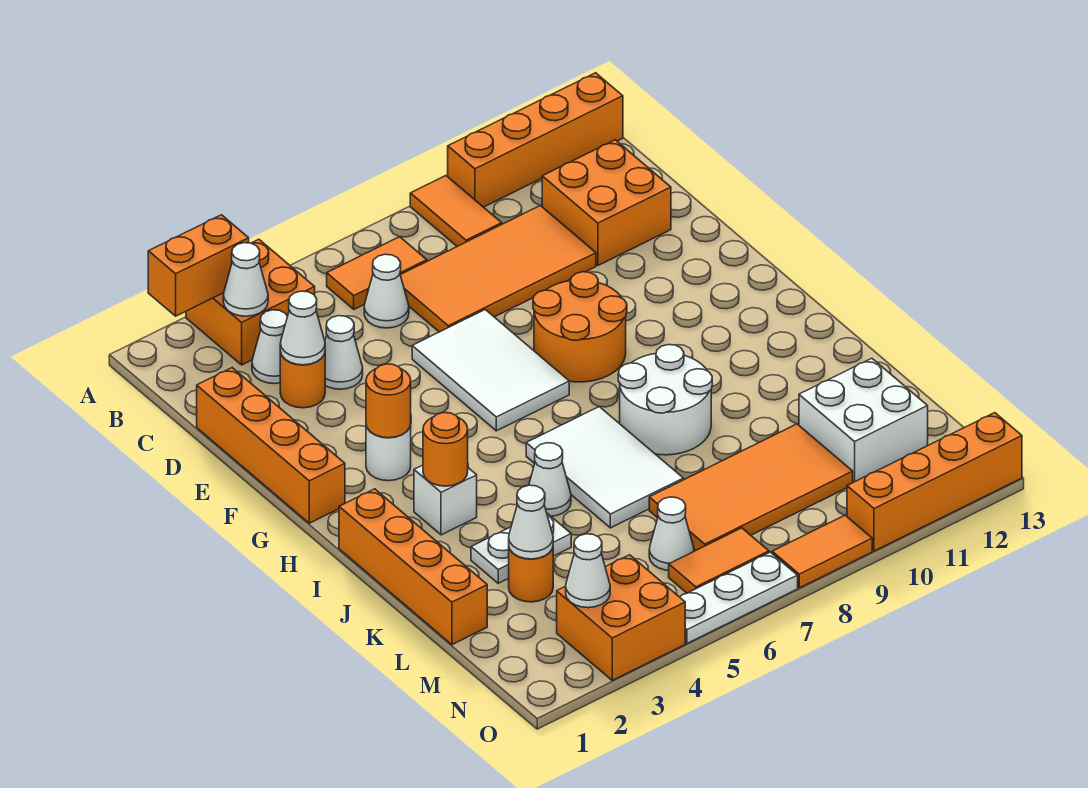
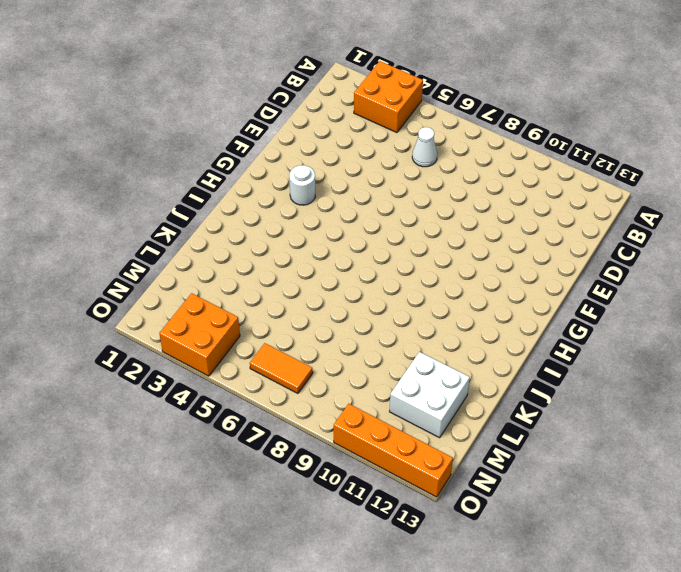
none -> orange 1x2 tile [410,176,502,246]
none -> orange 1x4 brick [448,73,623,207]
none -> orange 1x2 tile [327,237,427,309]
none -> white 1x1 cone [252,310,288,384]

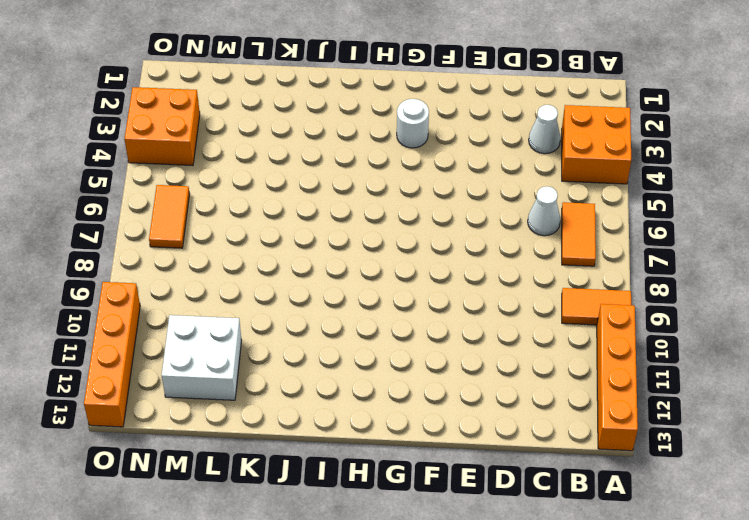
none -> orange 2x4 tile [401,205,596,332]
none -> orange 2x2 brick [542,140,671,265]
none -> orange 1x4 brick [197,368,345,523]
none -> orange 1x1 round brick [280,352,325,408]

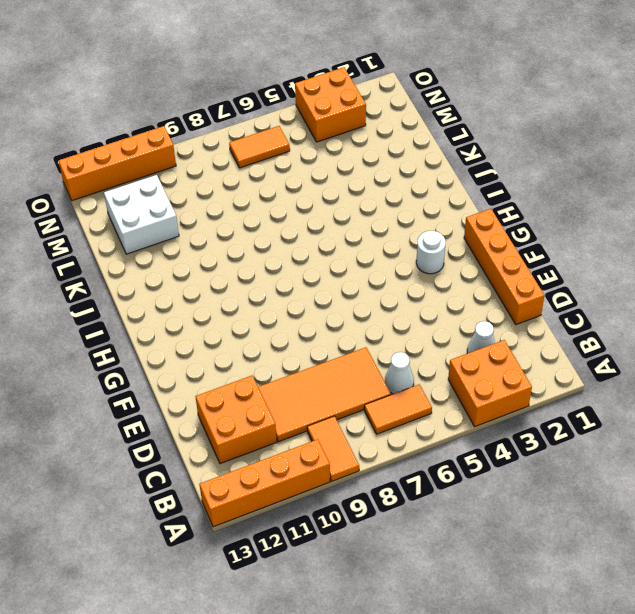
none -> orange 1x1 round brick [280,352,325,408]
none -> white 1x1 cone [325,316,363,389]
none -> white 2x3 tile [412,310,569,431]
none -> orange 2x2 round brick [533,272,627,382]

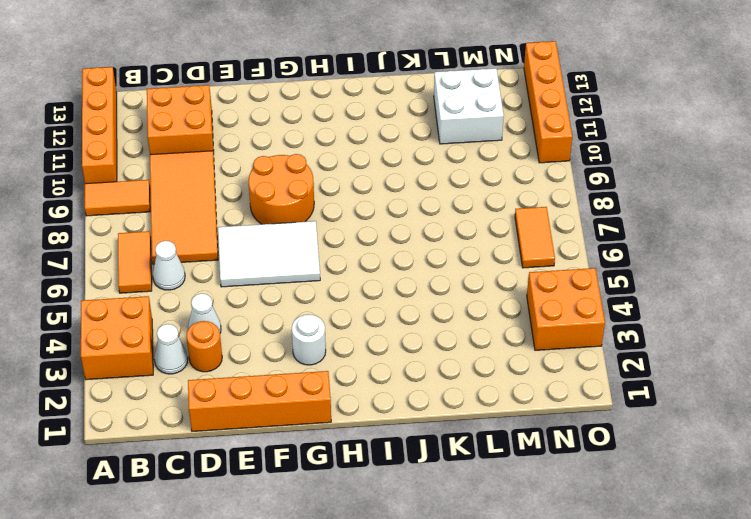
none -> orange 1x4 brick [339,489,487,645]
none -> white 1x1 brick [414,465,477,535]
none -> white 2x3 tile [526,407,683,528]
none -> white 2x2 round brick [618,345,712,455]

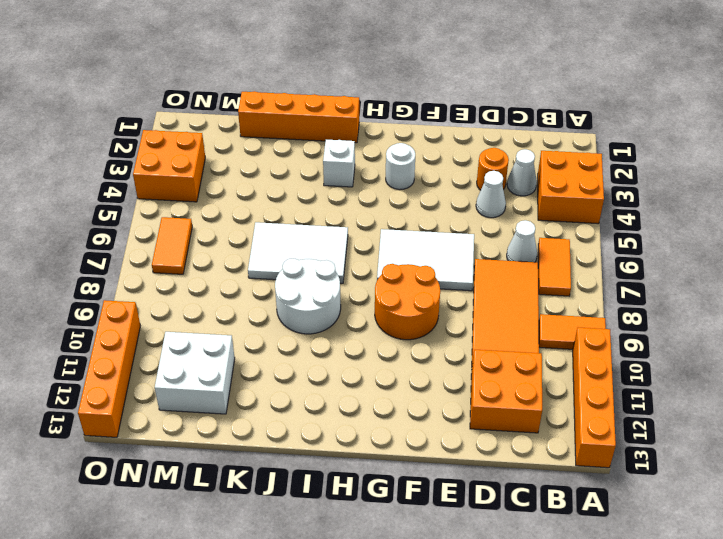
none -> orange 1x4 brick [197,368,345,523]
none -> white 1x1 cone [529,443,571,516]
none -> white 1x2 plate [471,513,571,583]
none -> orange 1x1 round brick [509,548,553,602]

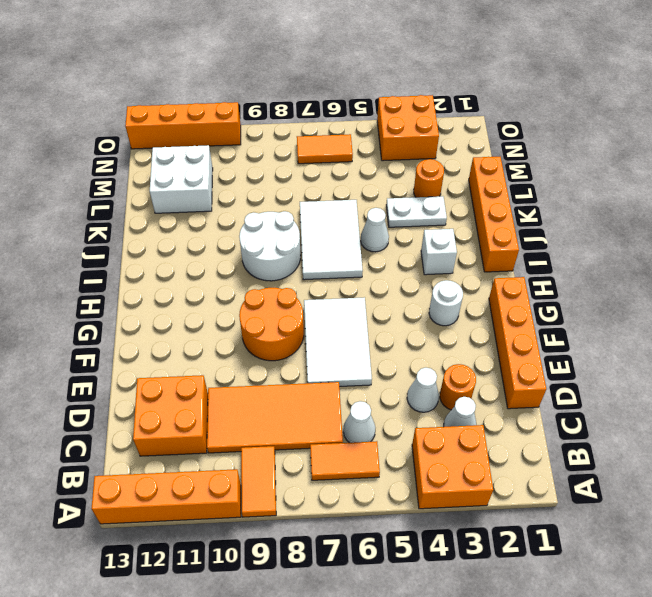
none -> orange 2x4 tile [649,424,853,550]
none -> white 1x1 cone [649,497,694,570]
none -> white 1x3 plate [680,552,798,643]
none -> orange 1x2 tile [772,515,872,588]

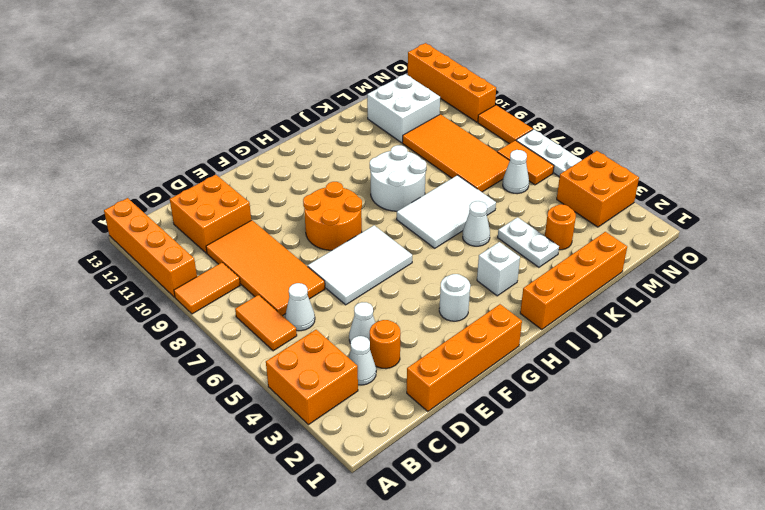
none -> orange 1x2 brick [148,215,249,316]
none -> white 1x1 cone [223,243,268,316]
none -> white 1x1 cone [280,291,325,365]
none -> orange 1x1 round brick [366,364,411,438]

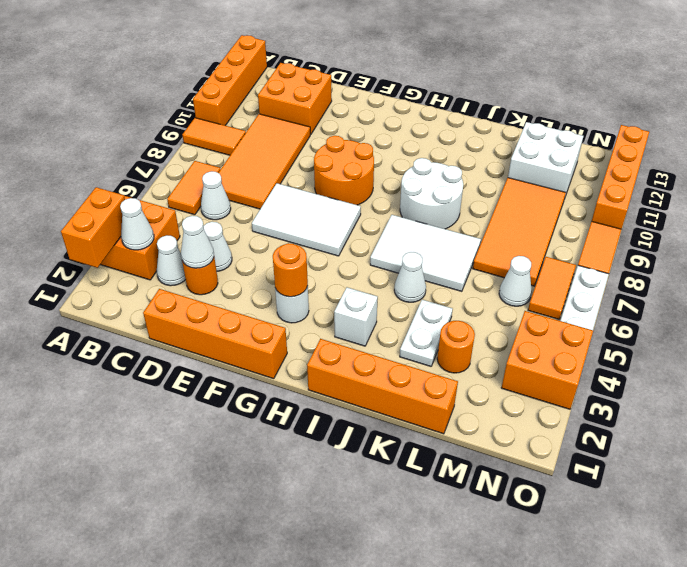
none -> orange 1x1 round brick [423,413,468,486]
none -> white 1x1 cone [509,485,553,559]
none -> white 1x1 cone [566,534,610,608]

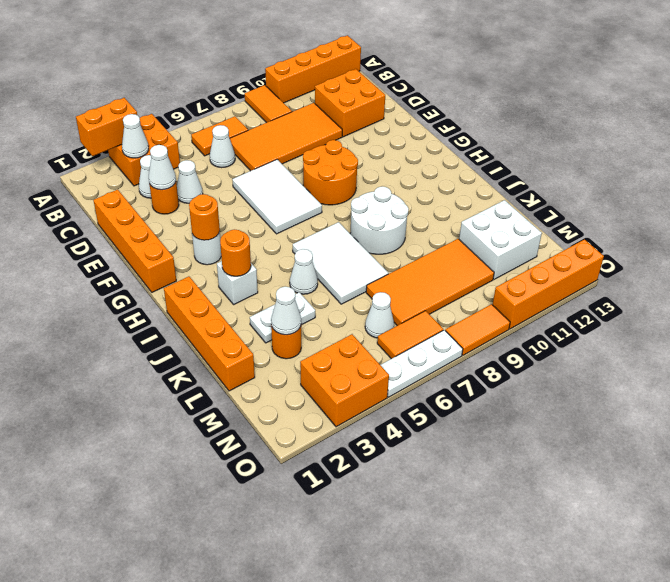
none -> white 1x1 cone [566,534,610,608]

